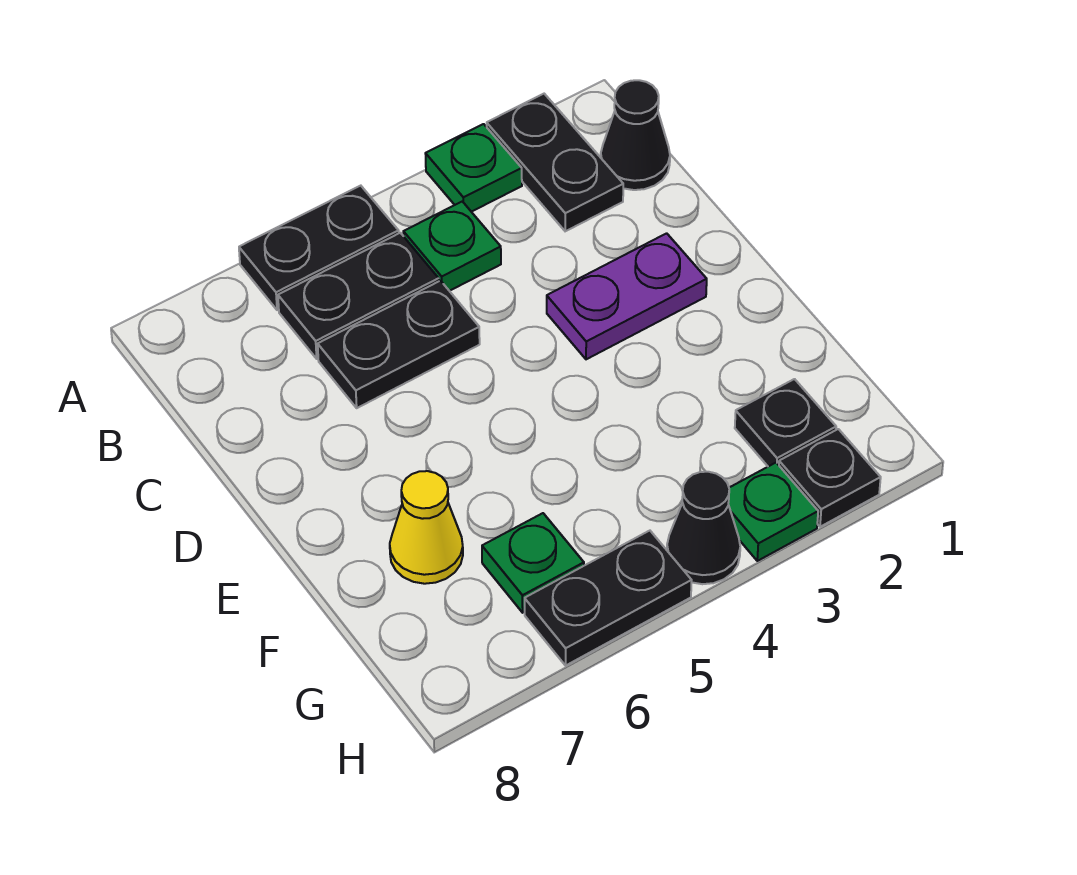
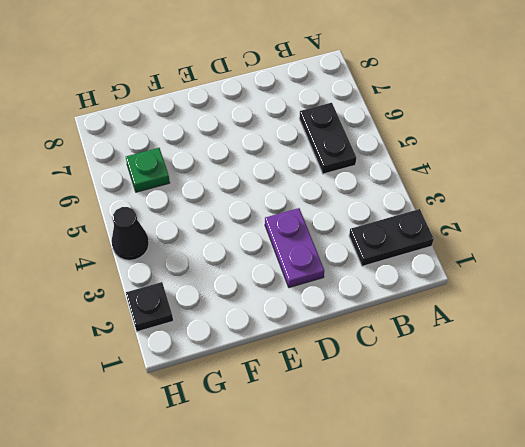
none -> green 1x1 plate [425,124,522,212]
none -> black 1x2 plate [239,186,399,310]
none -> black 1x1 cone [601,80,670,190]

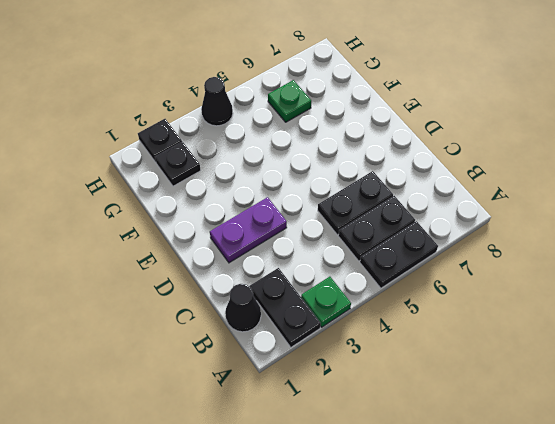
none -> green 1x1 plate [403,201,501,291]
none -> yellow 1x1 cone [390,471,463,584]
none -> green 1x1 plate [728,463,818,561]

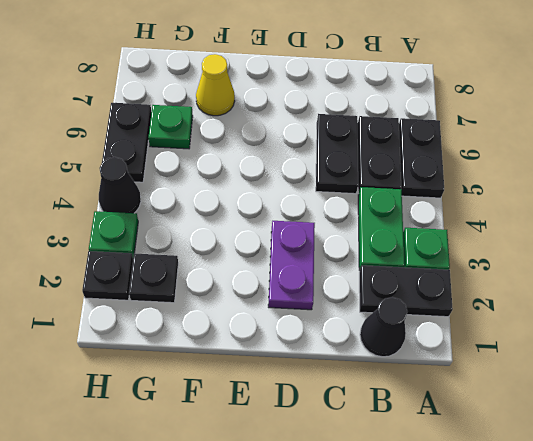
green 1x2 plate [358,187,405,271] -> green 1x1 plate [403,201,501,291]

